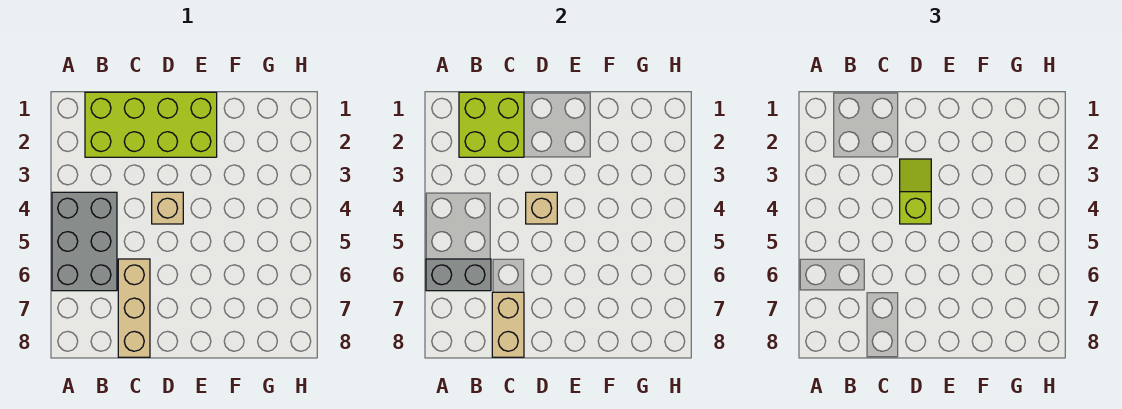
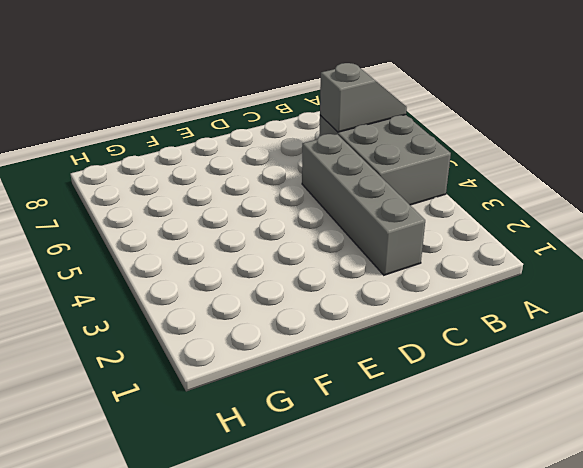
grey 1x2 slope [320,63,407,132] -> grey 1x2 brick [426,259,491,291]
grey 1x4 brick [302,134,425,275] -> lime 2x4 brick [85,92,217,157]
none -> tan 1x3 brick [118,259,150,357]
none -> tan 1x1 brick [152,192,183,224]

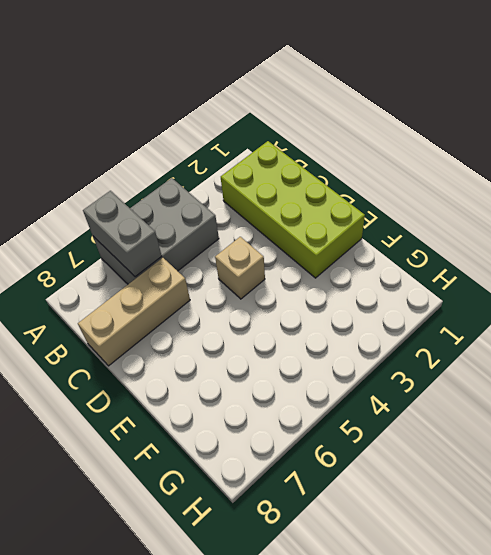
none -> lime 2x2 brick [459,92,524,157]
none -> tan 1x2 brick [492,292,524,357]

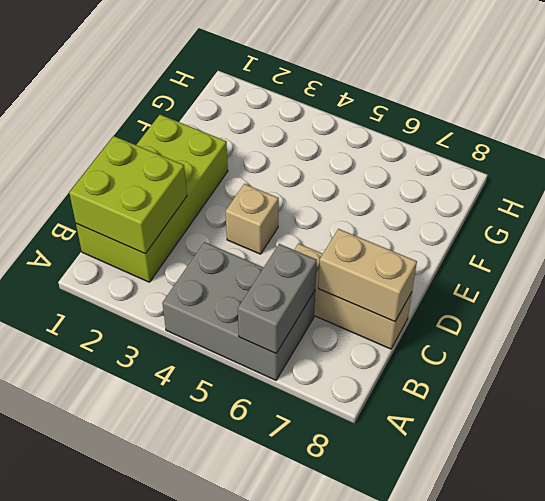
none -> tan 1x1 brick [526,192,557,224]
none -> lime 1x2 slope [900,159,931,224]

